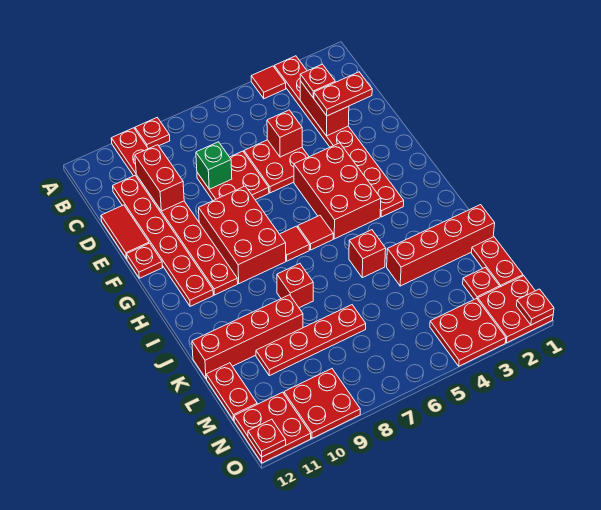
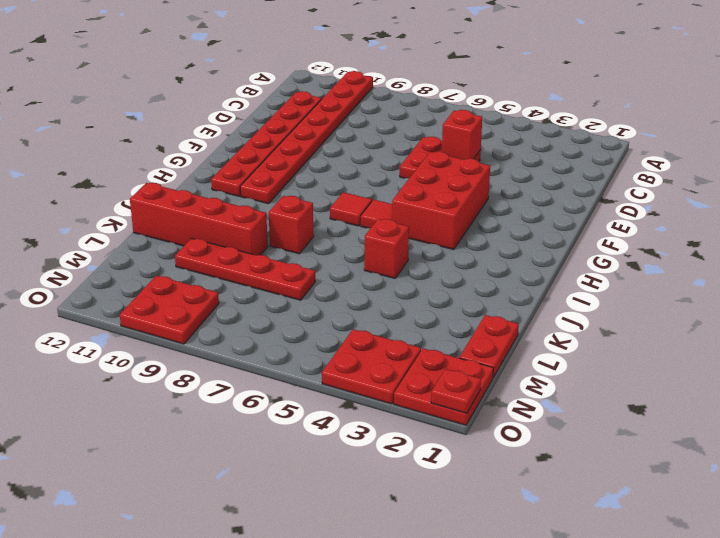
none -> red 1x8 plate [274,56,404,217]
none -> red 1x1 tile [251,66,286,99]
none -> red 1x1 plate [135,118,170,149]
none -> red 2x2 plate [197,151,269,201]

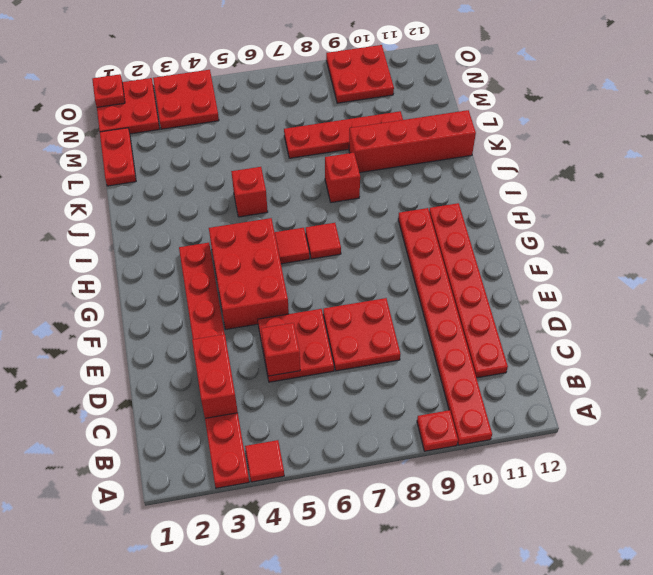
none -> red 1x2 tile [101,205,149,259]
none -> red 2x3 brick [199,186,286,284]
none -> red 1x1 plate [127,243,163,278]
none -> red 1x4 brick [387,205,495,286]

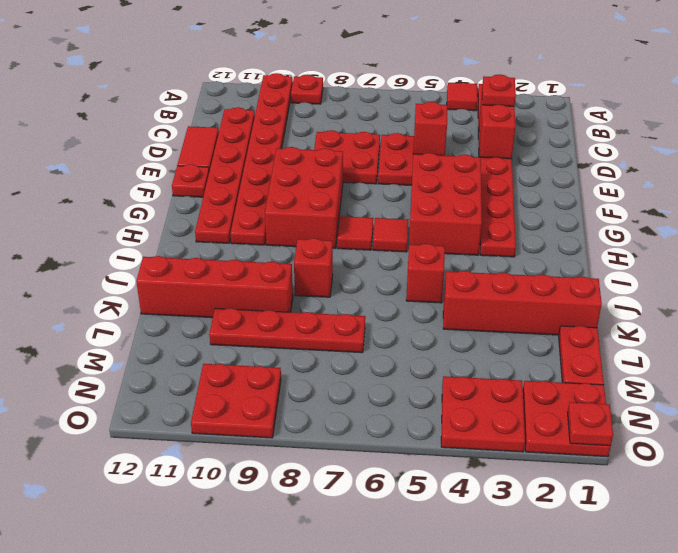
none -> red 1x2 plate [206,363,257,420]
none -> red 1x1 plate [463,267,500,299]
none -> red 2x2 plate [234,392,311,463]
none -> red 1x2 brick [135,145,184,211]

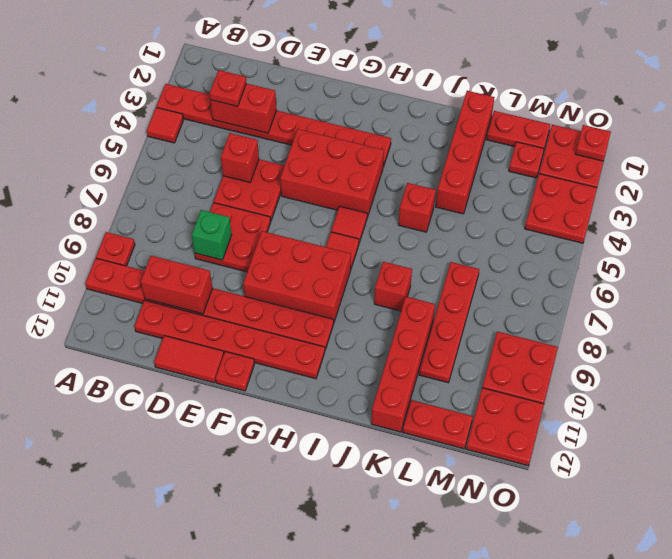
none -> red 1x1 plate [248,419,286,457]
none -> red 1x2 plate [314,72,372,116]

